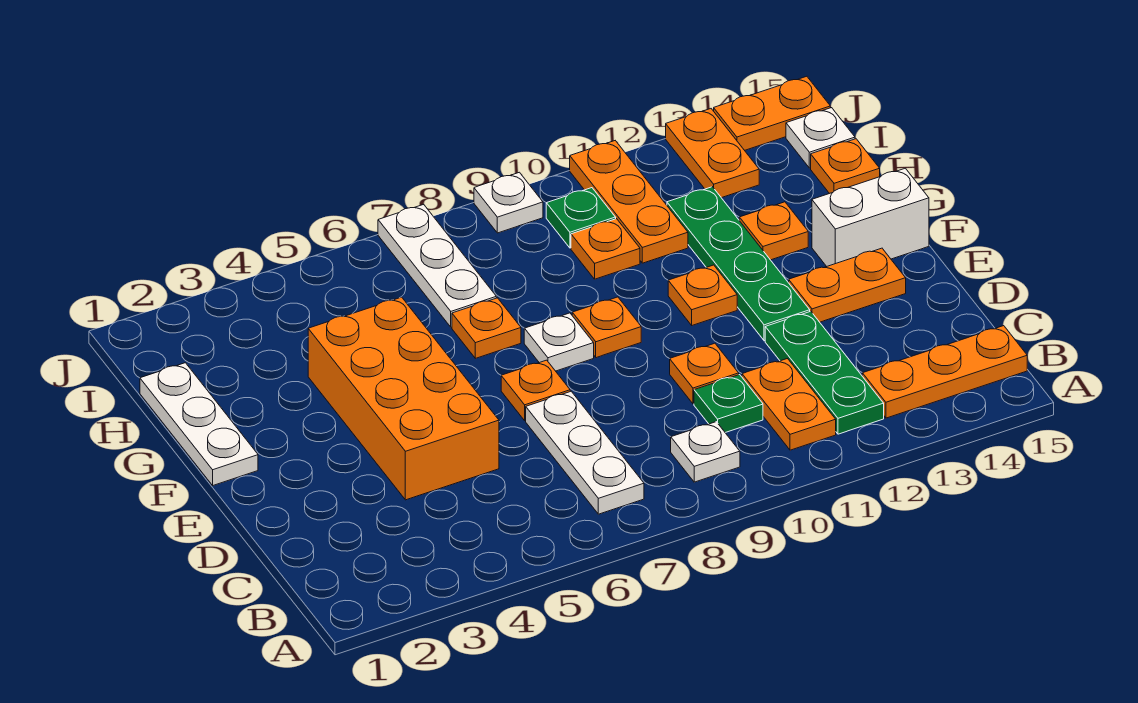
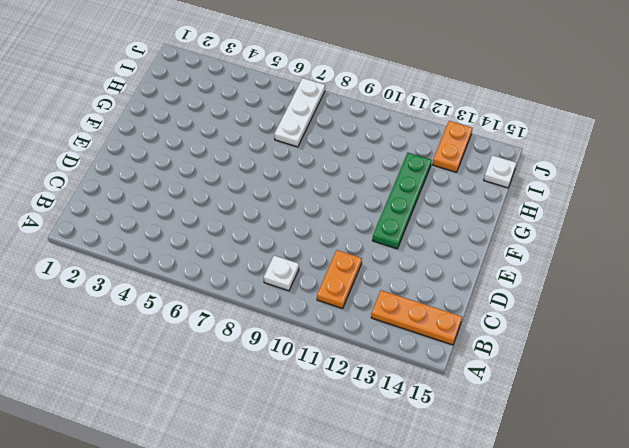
none -> white 1x3 plate [526,391,644,514]
none -> green 1x3 plate [765,311,884,434]
none -> green 1x1 plate [694,375,763,433]

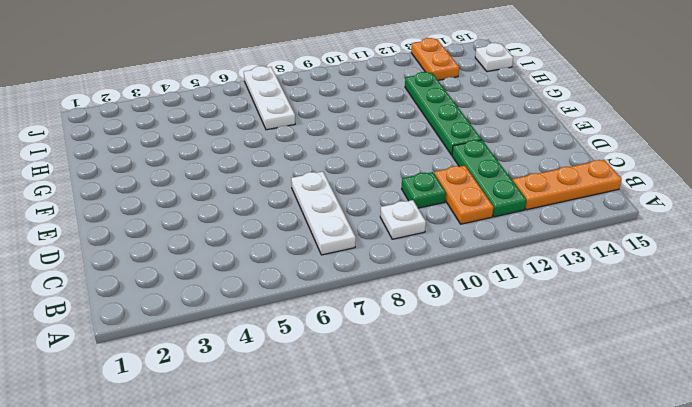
none -> orange 2x4 brick [308,297,499,500]
none -> orange 1x1 plate [670,343,739,404]
none -> orange 1x1 plate [501,360,570,421]

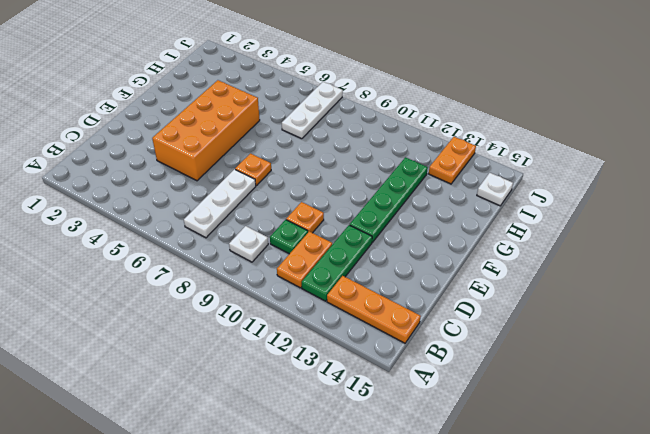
none -> orange 1x2 plate [789,248,906,322]
none -> white 1x3 plate [140,363,258,485]
none -> white 1x1 plate [524,313,594,371]

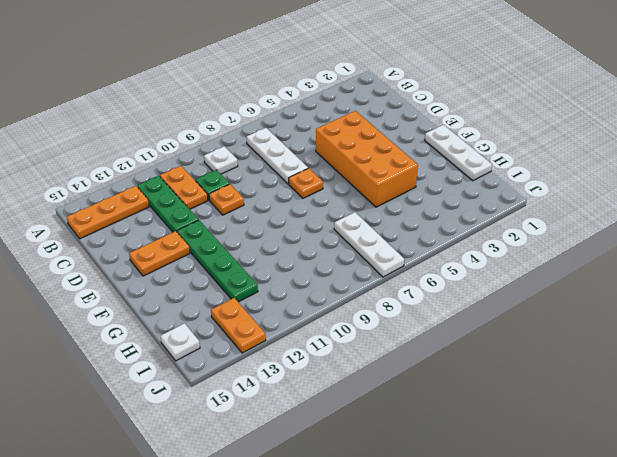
none -> white 1x1 plate [524,313,594,371]
none -> orange 1x1 plate [572,297,641,358]
none -> orange 1x1 plate [668,265,737,325]

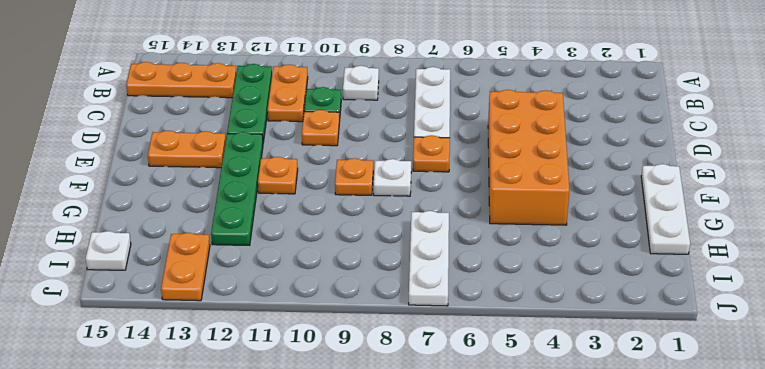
none -> white 1x2 brick [812,168,929,266]
none -> orange 1x1 plate [452,298,521,358]
none -> orange 1x1 plate [739,202,808,260]

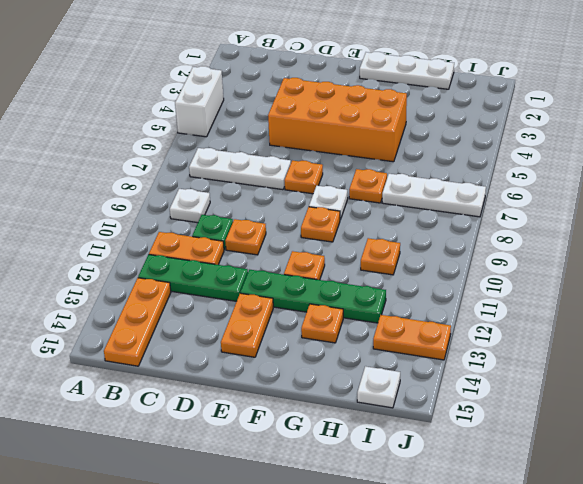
white 1x2 brick [175,66,224,137] -> white 1x2 brick moved to [812,168,929,266]
none -> orange 1x3 plate [570,141,688,263]
none -> orange 1x1 plate [811,139,880,194]
none -> green 1x1 plate [546,188,616,248]

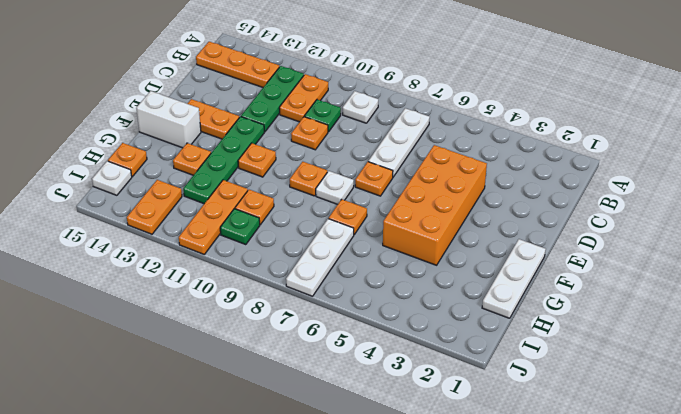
none -> white 1x1 plate [474,172,543,233]
none -> orange 1x2 plate [714,76,830,150]

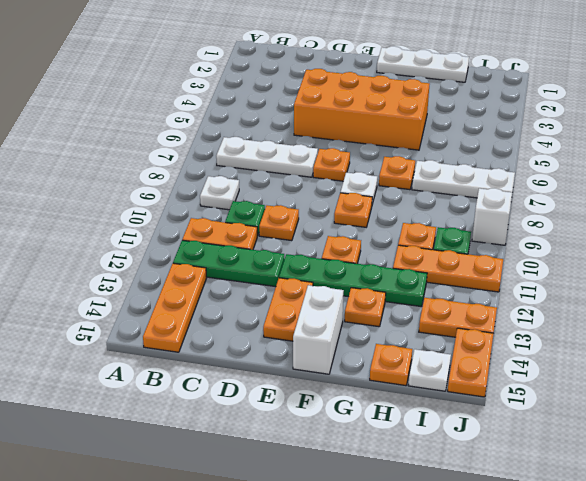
white 1x1 brick [472,188,512,245] -> white 1x1 plate [474,172,543,233]

